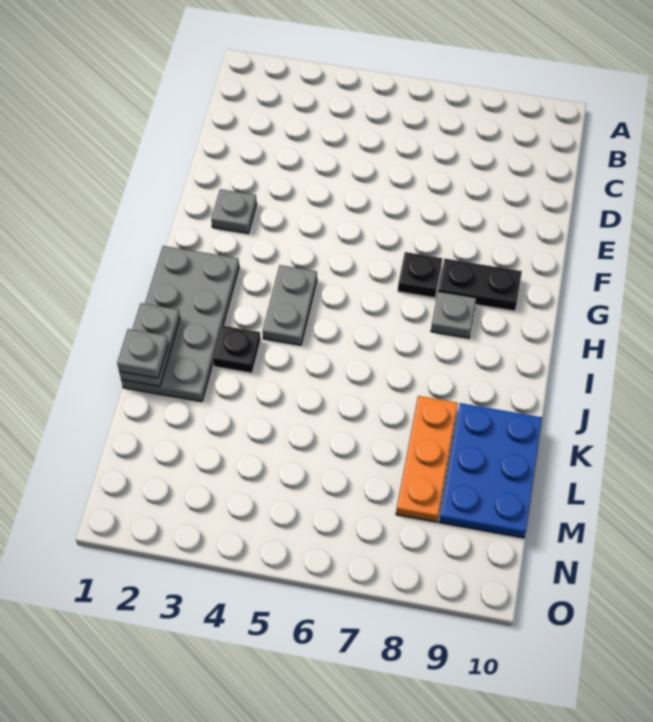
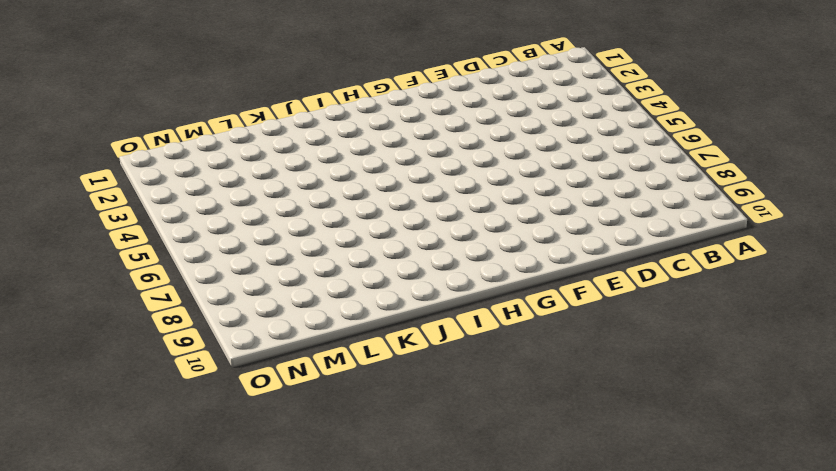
none -> grey 1x1 plate [211,189,257,233]
none -> black 1x1 plate [398,252,442,298]

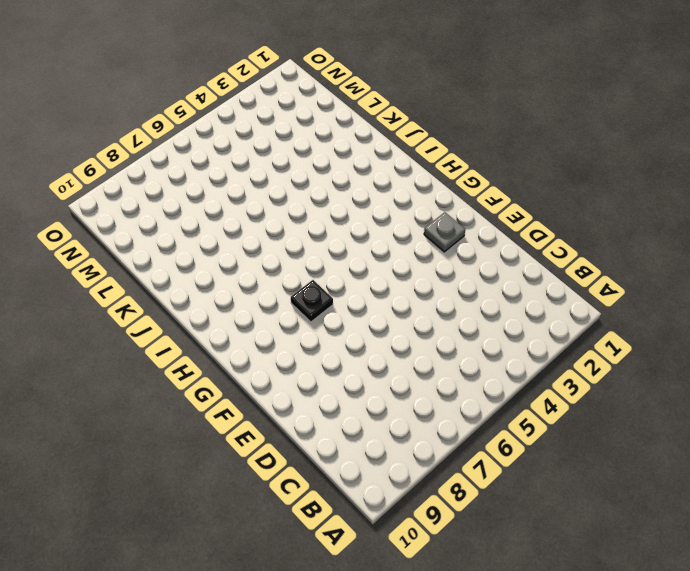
none -> black 1x2 plate [438,259,522,311]
none -> grey 2x4 plate [121,246,239,402]

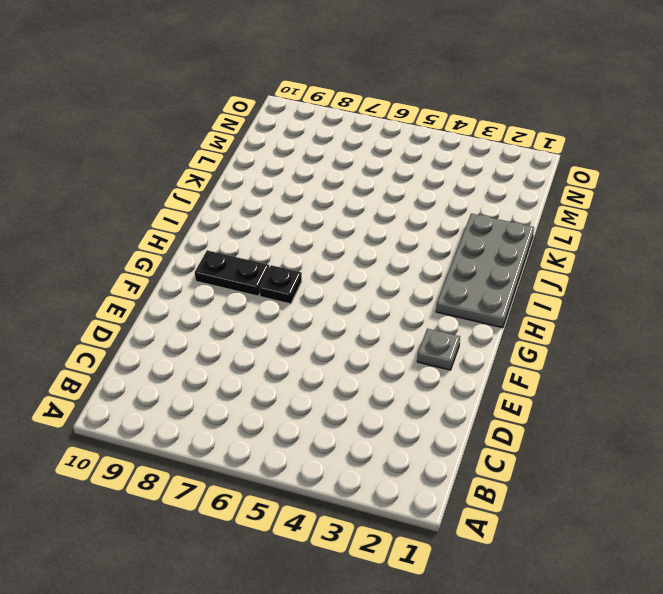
none -> grey 1x2 plate [263,265,317,345]
none -> grey 1x1 plate [431,291,476,338]

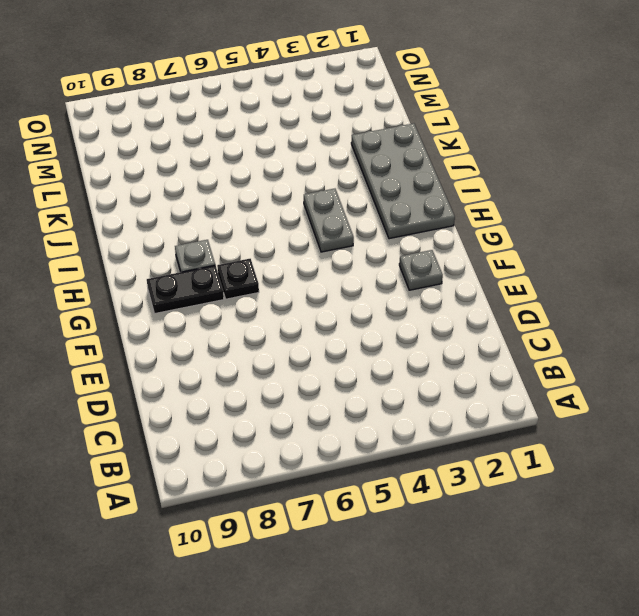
none -> black 1x1 plate [213,326,261,373]
none -> orange 1x3 plate [396,396,458,522]

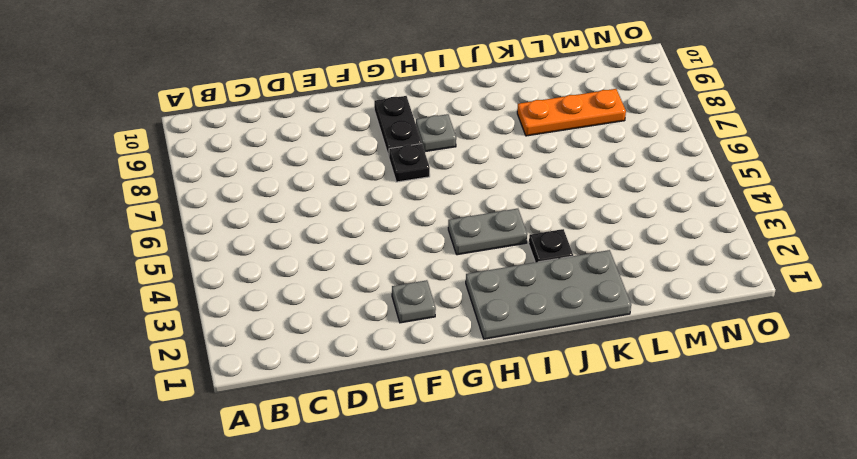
none -> blue 2x3 plate [439,403,542,538]
none -> grey 1x2 plate [119,303,180,387]

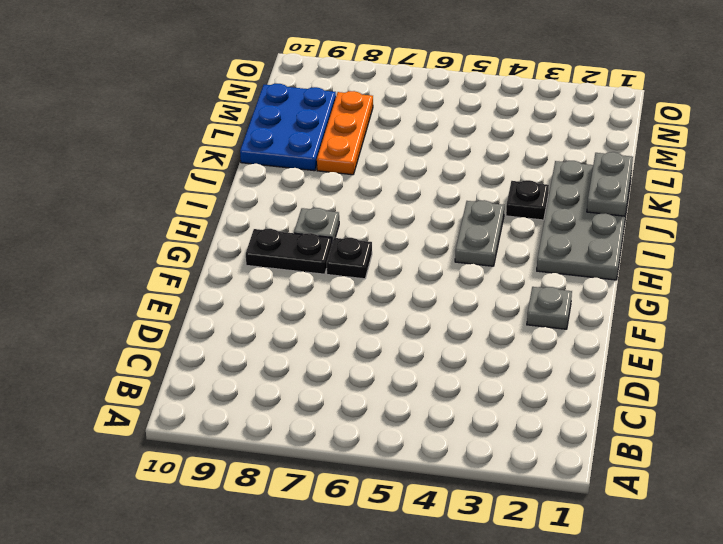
none -> grey 1x1 plate [117,329,168,378]

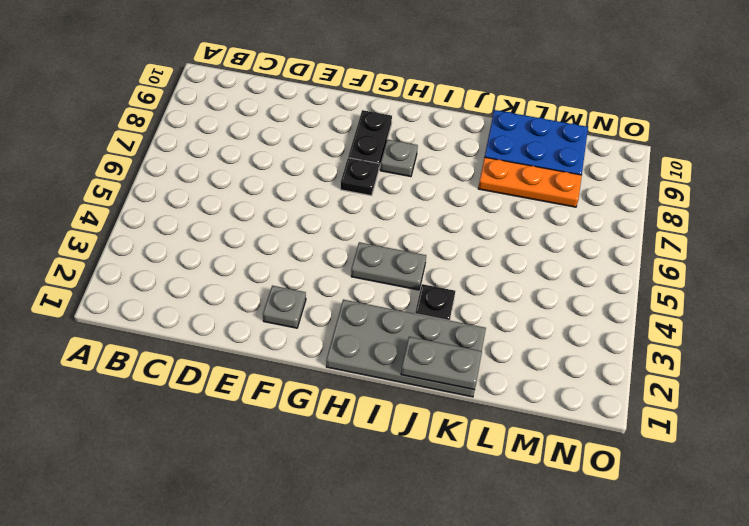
none -> grey 1x1 plate [117,329,168,378]

